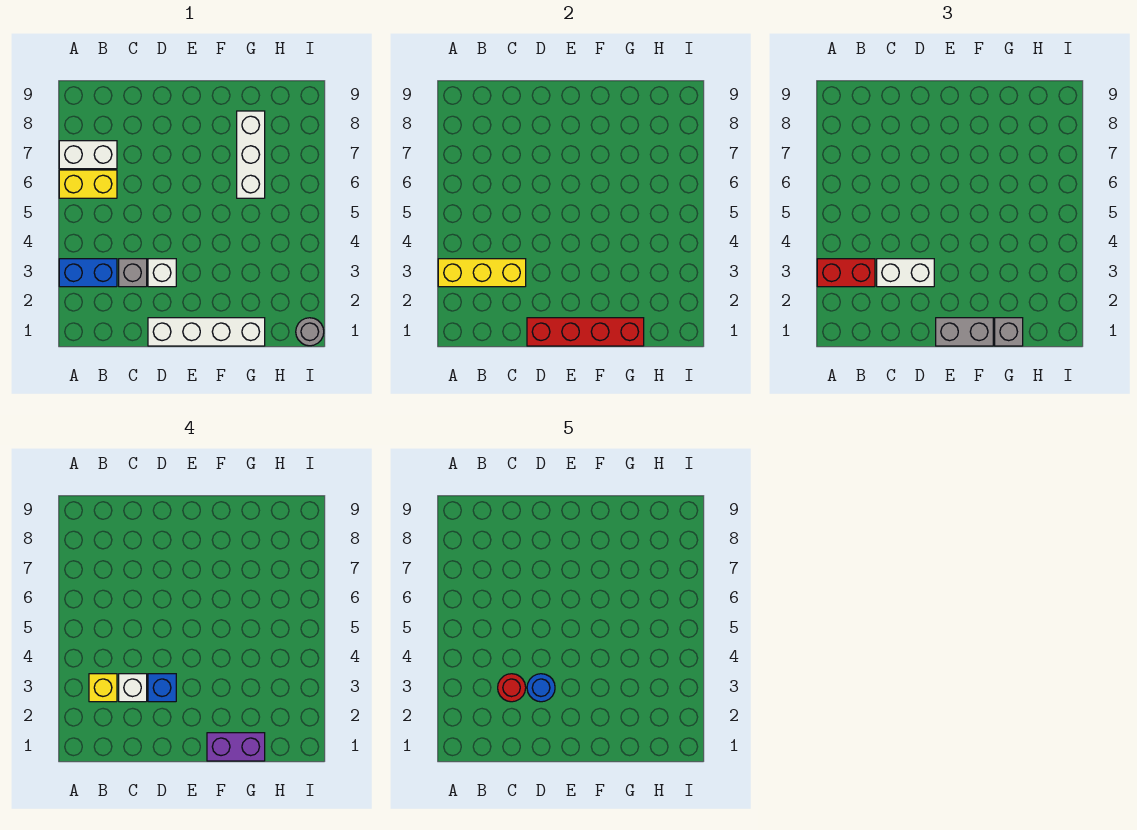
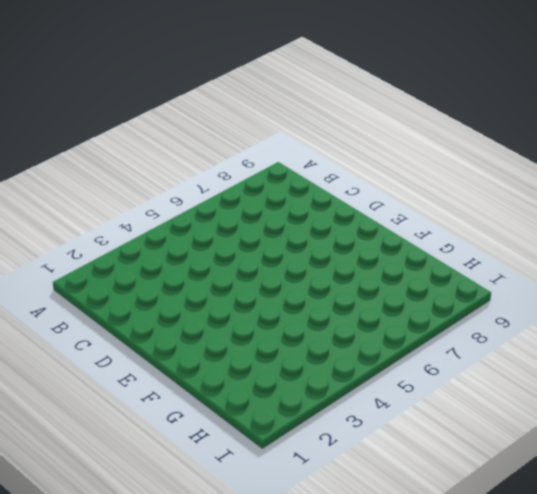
none -> blue 1x2 brick [59,259,117,287]
none -> yellow 1x2 brick [59,170,117,198]
none -> white 1x2 brick [59,141,117,169]

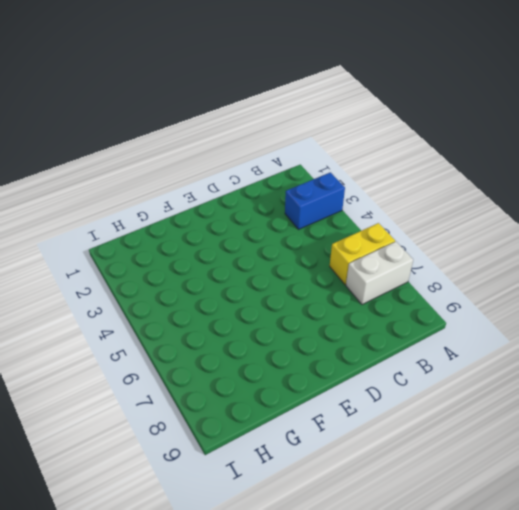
none -> grey 1x1 brick [119,259,147,287]
none -> white 1x4 brick [148,318,265,346]
none -> white 1x1 brick [148,259,176,287]

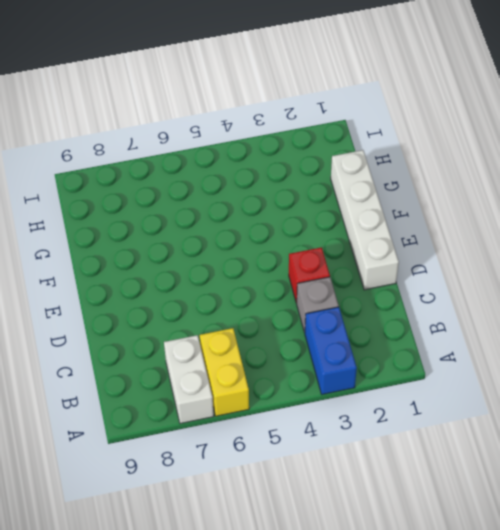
red 1x1 brick [289,247,330,303] -> white 1x1 brick [148,259,176,287]
none -> white 1x3 brick [237,111,265,198]
none -> grey 1x1 round brick [296,318,324,346]
none -> yellow 1x3 brick [438,259,526,287]

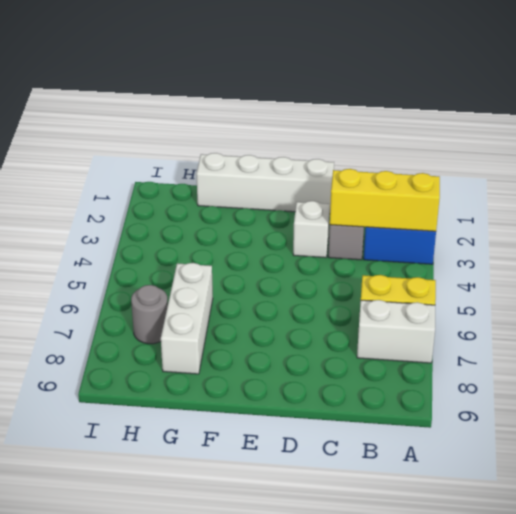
grey 1x1 round brick [131,285,168,344] -> grey 1x1 round brick moved to [296,318,324,346]
none -> red 1x4 brick [527,318,644,346]
none -> red 1x2 brick [817,259,875,287]
none -> white 1x2 brick [877,259,934,287]

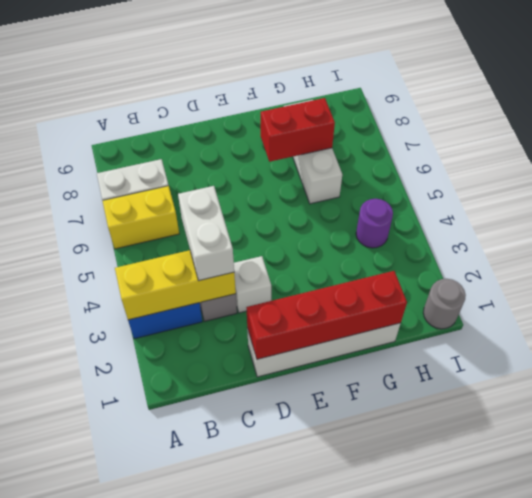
white 1x2 brick [178,186,234,281] -> white 1x2 brick turned to [877,259,934,287]
red 1x2 brick [261,98,335,162] -> red 1x2 brick moved to [817,259,875,287]
purple 1x1 round brick [356,199,393,248] -> none
none -> grey 1x2 brick [936,318,993,346]
none -> grey 1x1 brick [995,318,1023,346]
none -> yellow 1x1 brick [89,674,117,702]

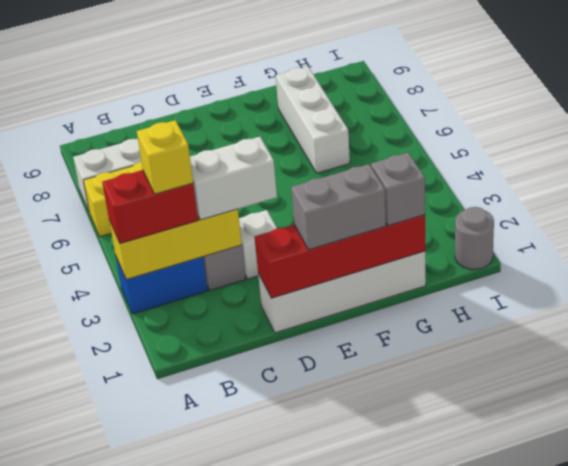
none -> white 1x1 brick [119,674,147,702]
none -> blue 1x1 brick [148,674,176,702]
none -> purple 1x2 brick [207,733,265,761]

